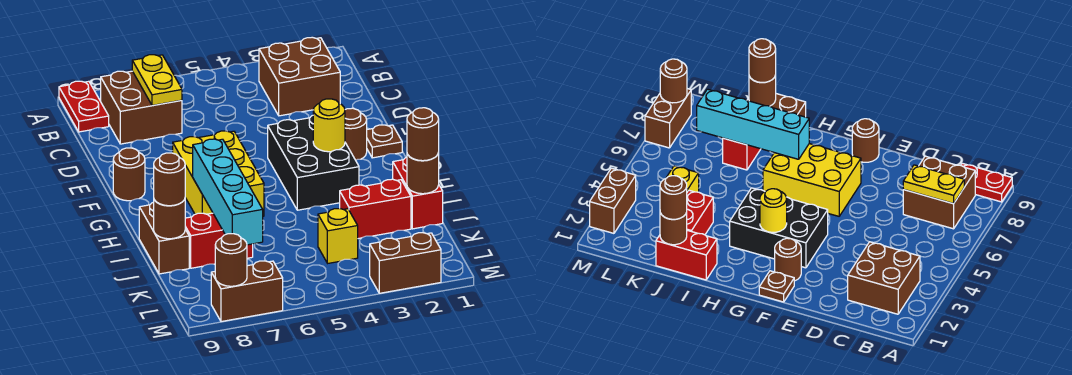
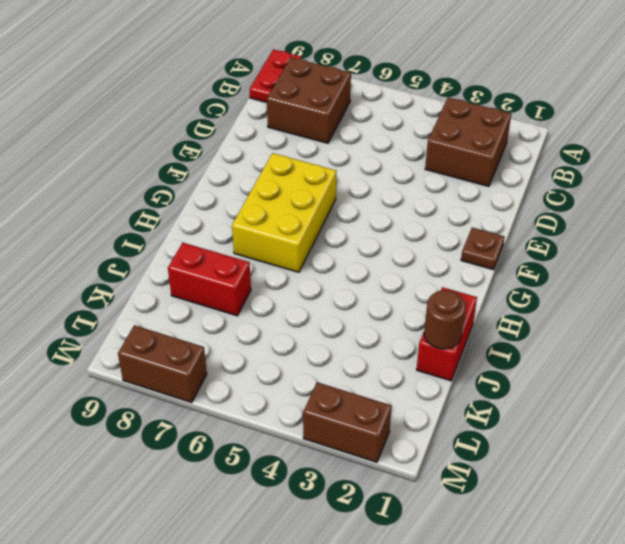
none -> brown 1x1 round brick [345,108,367,160]
none -> black 2x3 brick [268,116,359,210]
none -> brown 1x1 round brick [113,148,145,201]

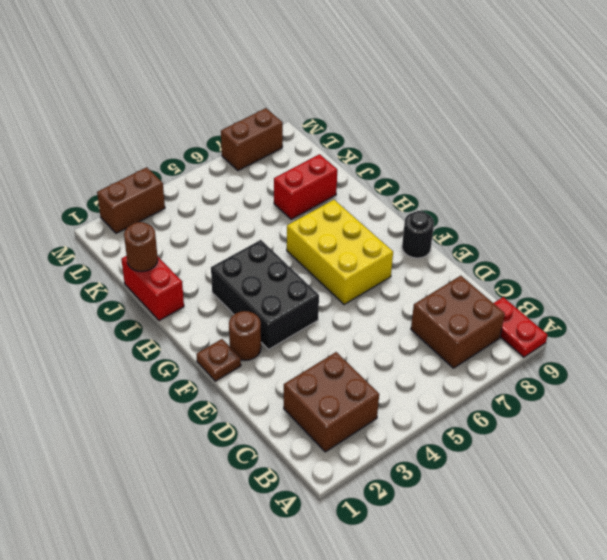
black 1x1 round brick [402,211,434,258] -> brown 1x1 round brick [113,148,145,201]
none -> brown 1x2 brick [139,202,189,274]
none -> red 1x2 brick [340,179,411,239]
none -> yellow 1x1 brick [318,208,358,263]

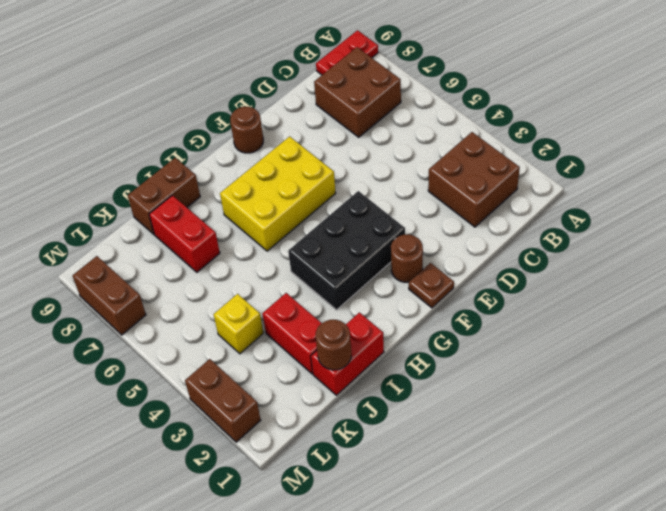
none -> yellow 1x2 plate [132,55,182,105]
none -> yellow 1x1 round brick [313,99,345,152]
none -> cyan 1x4 brick [193,139,263,245]

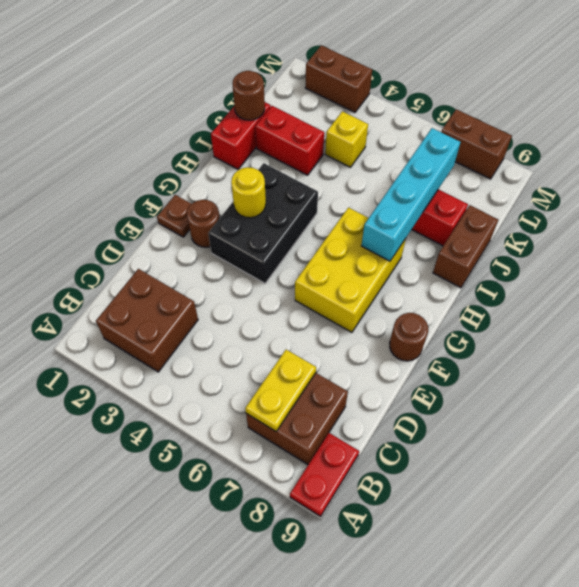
none -> brown 1x1 round brick [154,199,185,239]
none -> brown 1x1 round brick [215,234,247,286]
none -> brown 1x1 round brick [407,108,439,161]

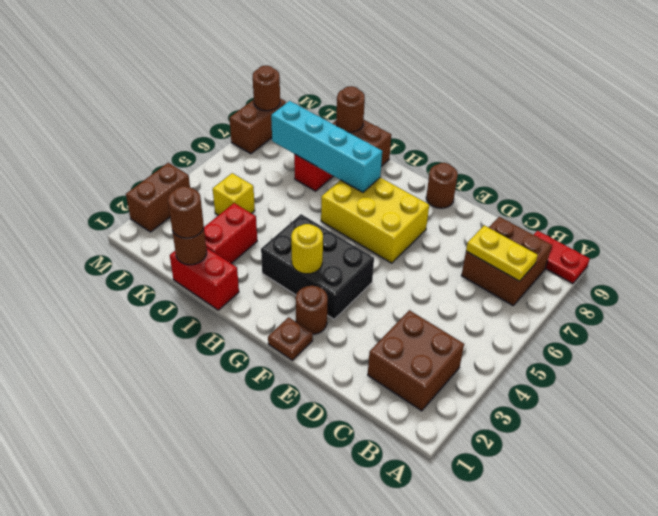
none -> brown 1x1 round brick [154,153,185,206]

